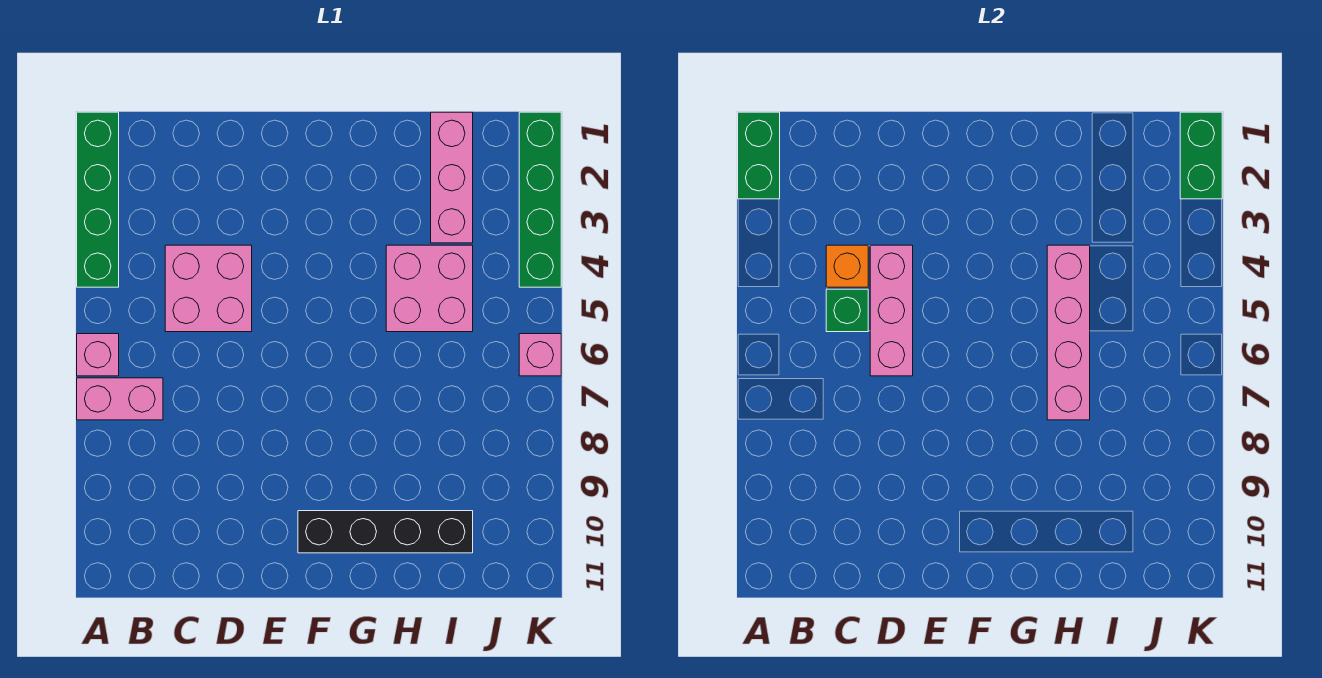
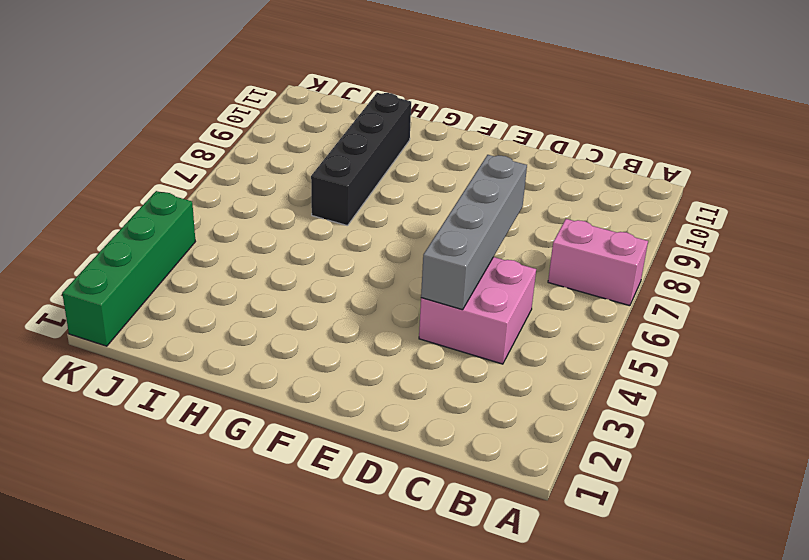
grey 1x4 brick [421,155,527,310] -> pink 1x3 brick [870,245,913,376]
black 1x4 brick [311,93,411,226] -> black 1x4 brick turned to [298,511,473,553]
none -> green 1x4 brick [77,112,119,287]
none -> pink 1x1 brick [77,334,119,376]
none -> pink 2x2 brick [386,245,473,332]

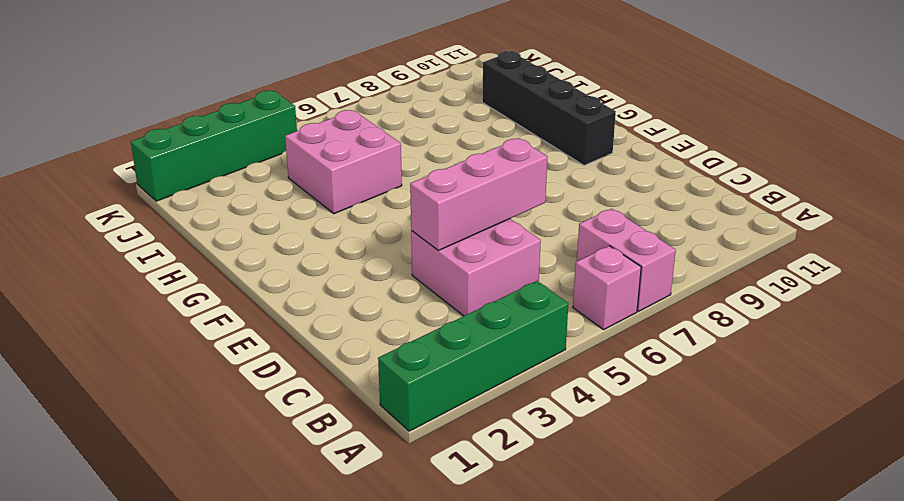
none -> pink 1x3 brick [431,112,473,243]
none -> pink 1x1 brick [519,334,561,376]
none -> green 1x2 brick [738,112,780,199]

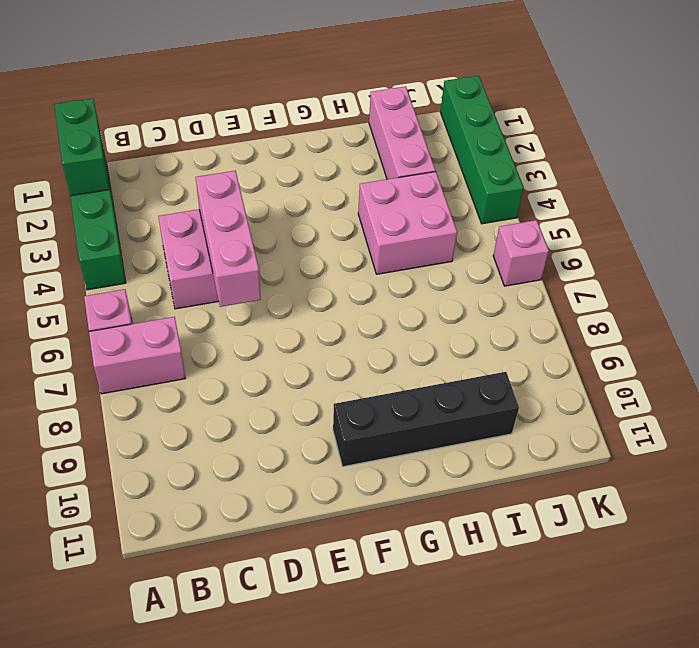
none -> orange 1x1 brick [826,245,868,287]
none -> green 1x1 brick [826,289,868,332]
none -> pink 1x4 brick [1047,245,1090,420]

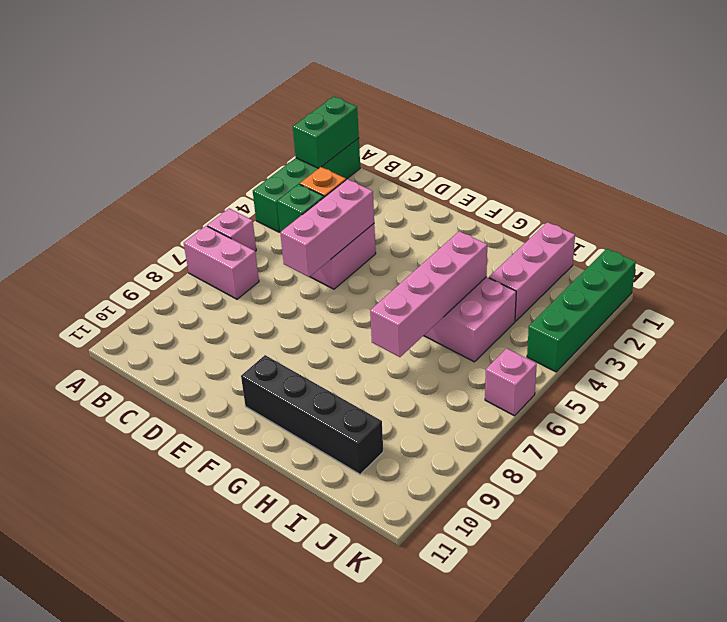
none -> green 1x2 brick [1180,112,1222,199]

